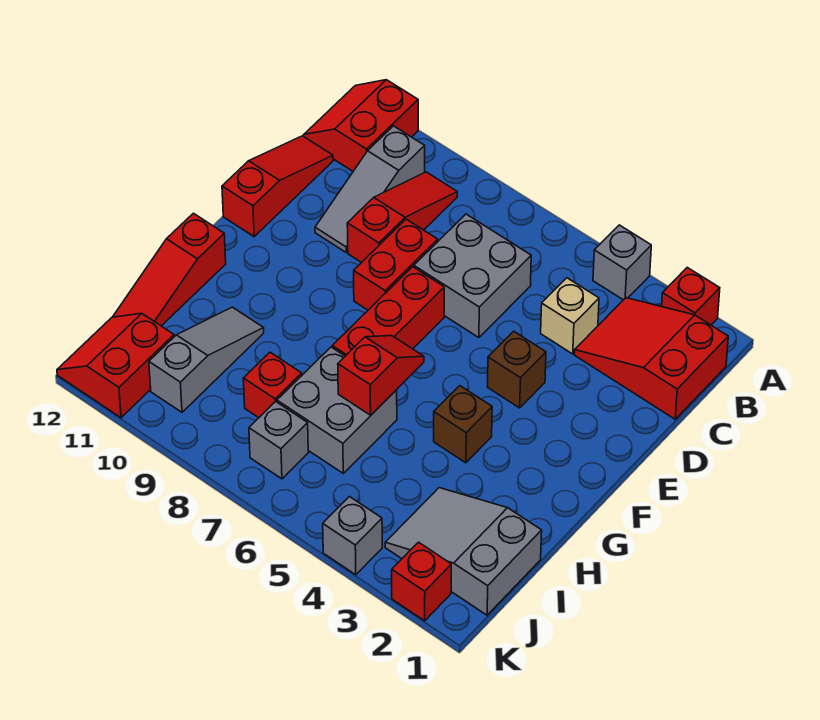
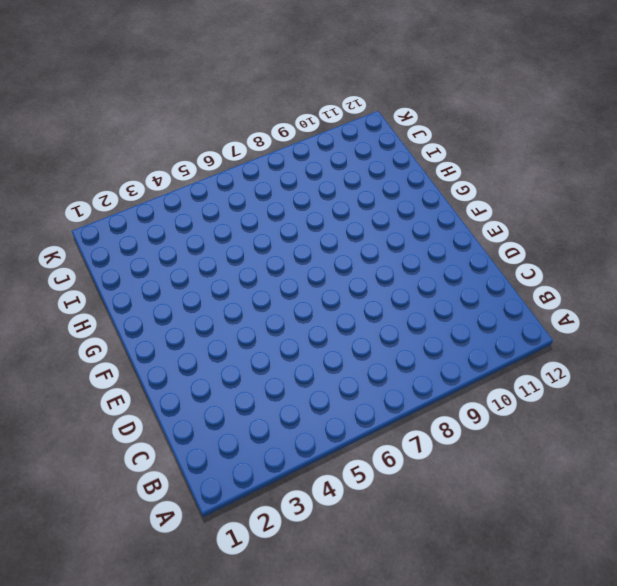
none -> red 1x1 brick [662,268,720,325]
none -> grey 1x1 brick [593,225,651,300]
none -> red 2x2 slope [304,80,418,171]

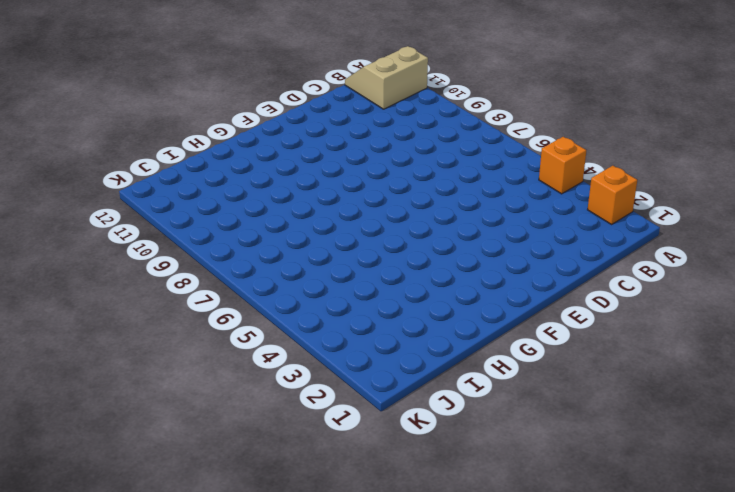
orange 1x1 brick [588,166,637,224] -> red 1x1 brick [662,268,720,325]
orange 1x1 brick [539,137,586,194] -> grey 1x1 brick [593,225,651,300]
tan 2x2 slope [345,46,428,109] -> red 2x2 slope [304,80,418,171]
none -> red 2x3 slope [574,298,728,419]
none -> red 1x3 slope [347,172,457,263]
none -> grey 1x3 slope [315,126,425,252]

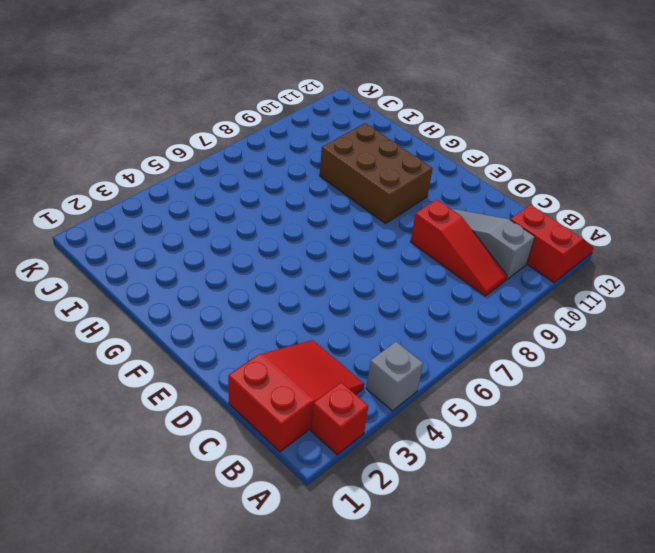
brown 2x3 brick [320,123,433,224] -> grey 1x3 slope [149,307,264,412]
none -> tan 1x1 brick [541,278,599,354]
none -> grey 2x2 brick [414,214,531,338]
none -> red 1x3 slope [222,136,333,237]

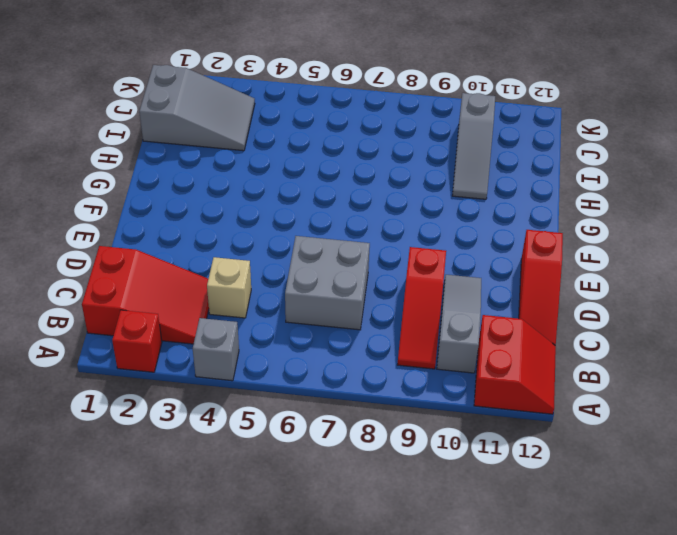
none -> red 1x2 brick [354,219,438,310]
none -> brown 1x1 brick [488,331,546,408]
none -> red 1x3 brick [332,267,444,356]

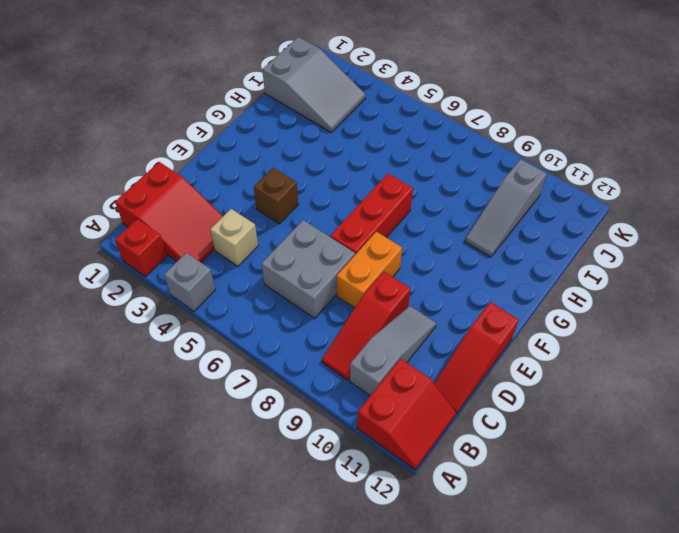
orange 1x2 brick [337,231,402,308] -> red 1x2 brick [354,219,438,310]
none -> brown 1x1 brick [434,386,492,463]
none -> red 1x3 slope [113,213,226,326]
none -> grey 2x2 brick [277,347,397,473]

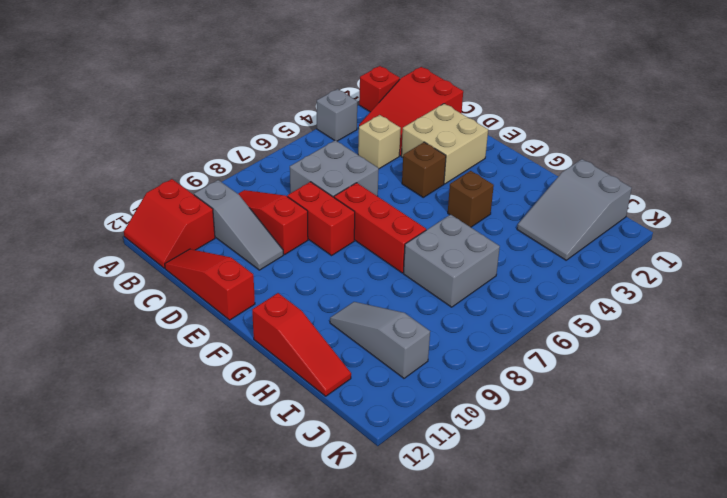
tan 2x2 brick [401,104,488,184] -> none
none -> red 1x1 brick [243,352,302,418]
none -> grey 1x1 brick [249,401,308,479]
none -> red 2x2 slope [57,313,174,418]

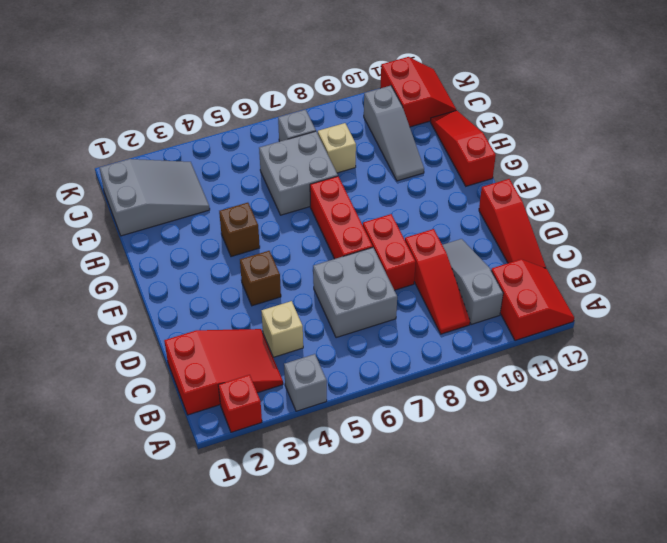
tan 1x1 brick [318,123,356,173] -> red 1x1 brick [243,352,302,418]
none -> red 1x1 brick [392,542,451,621]
none -> grey 1x1 brick [323,497,382,575]
none -> red 1x2 slope [338,336,424,415]

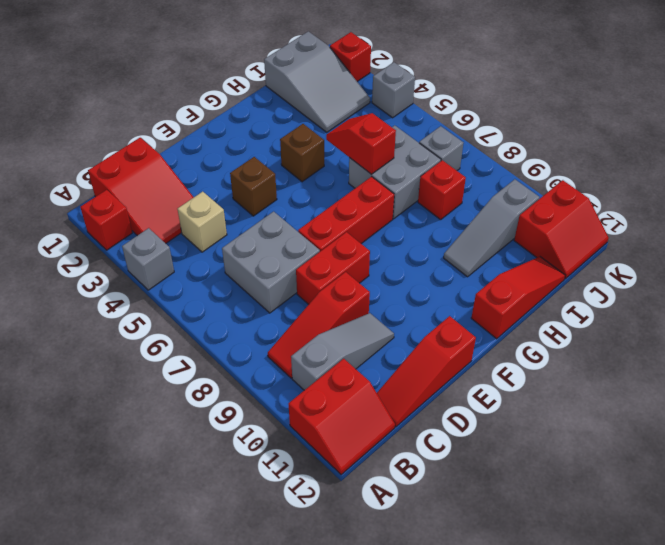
red 1x2 slope [326,113,396,174] -> red 1x2 slope turned to [338,336,424,415]

